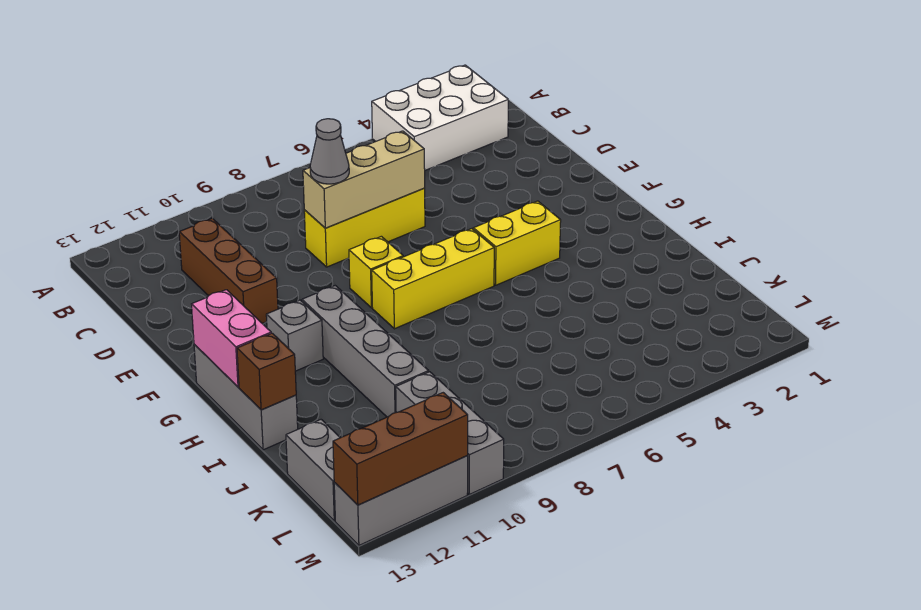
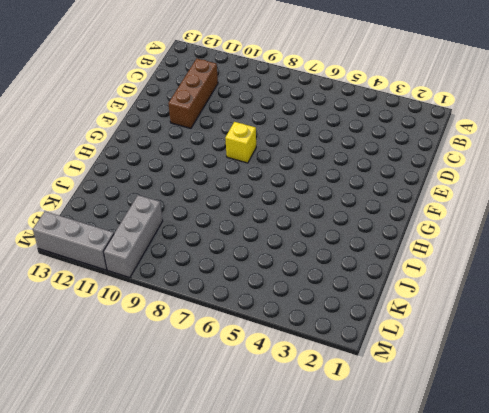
none -> white 2x3 brick [372,65,508,170]
none -> yellow 1x3 brick [304,189,425,267]
none -> yellow 1x2 brick [473,201,561,285]

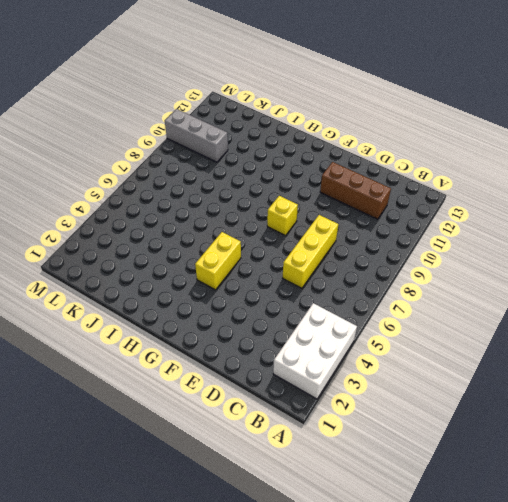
none -> yellow 1x3 brick [372,229,494,329]
none -> grey 1x4 brick [302,286,429,417]
none -> grey 1x1 brick [266,300,323,371]

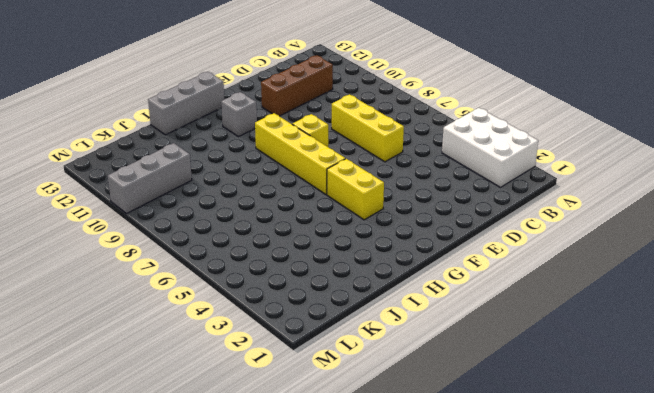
yellow 1x4 brick [255,113,345,195] -> yellow 1x3 brick [372,229,494,329]
none -> grey 1x4 brick [302,286,429,417]
none -> grey 1x2 brick [286,420,340,521]
none -> grey 1x3 brick [334,456,468,545]

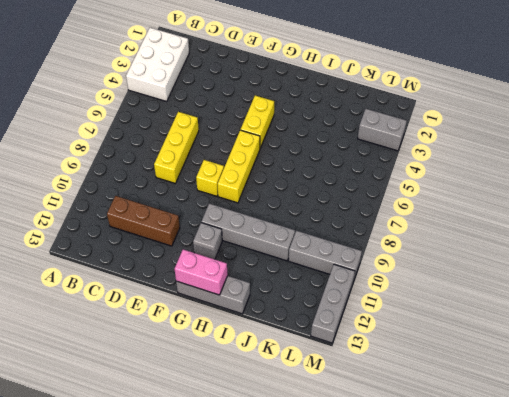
grey 1x2 brick [358,109,407,151] -> grey 1x2 brick moved to [286,420,340,521]
none -> tan 1x3 brick [303,131,425,228]
none -> brown 1x1 brick [237,333,296,410]
none -> brown 1x3 brick [333,393,468,505]

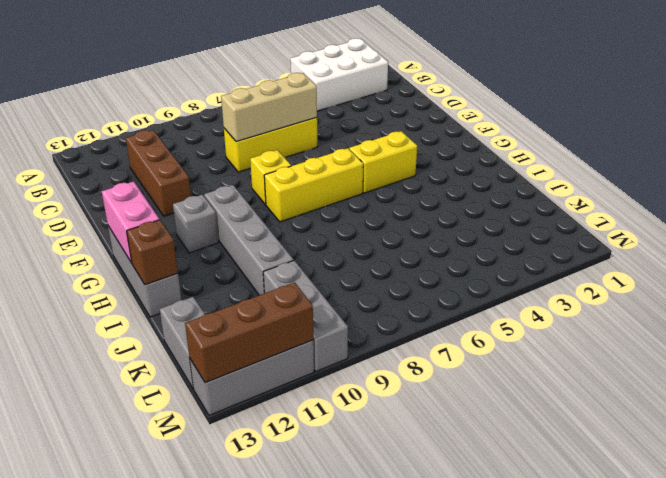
none -> grey 1x1 cone [310,119,349,184]

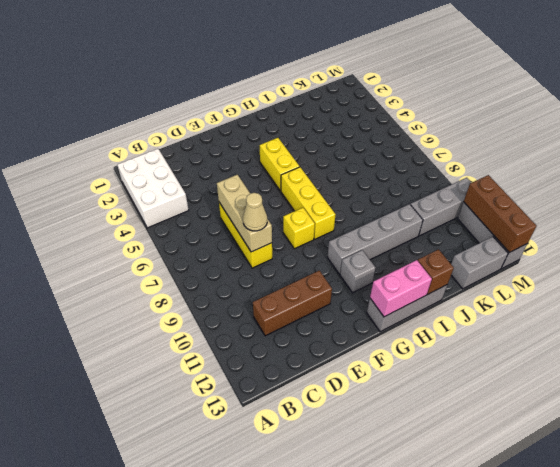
tan 1x1 cone [243,193,267,231] -> grey 1x1 cone [310,119,349,184]

